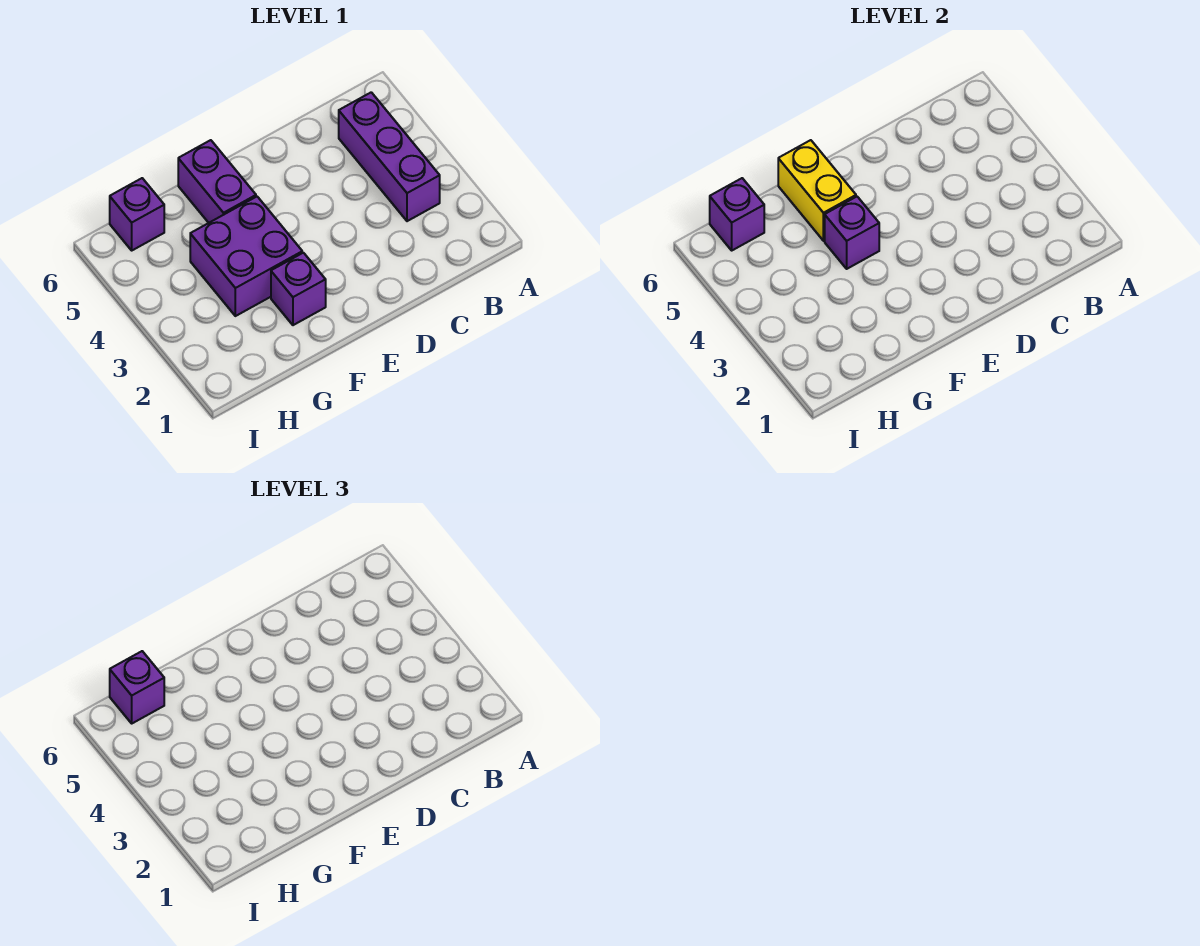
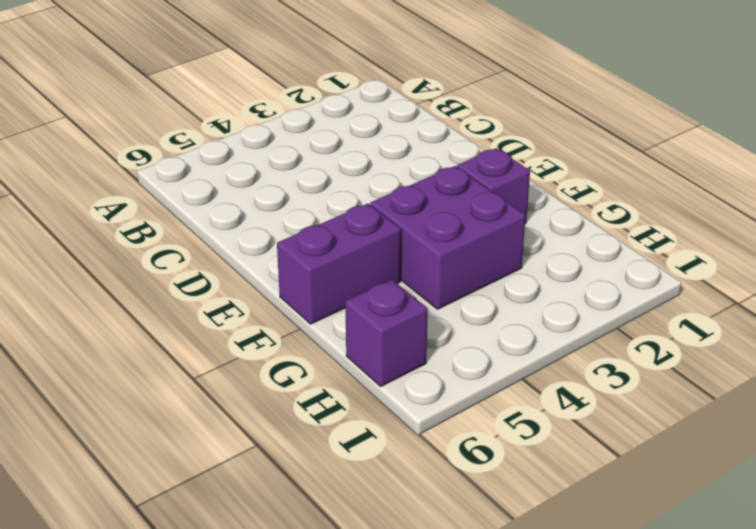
none -> purple 1x3 brick [339,92,440,221]
none -> purple 1x1 brick [825,197,879,269]

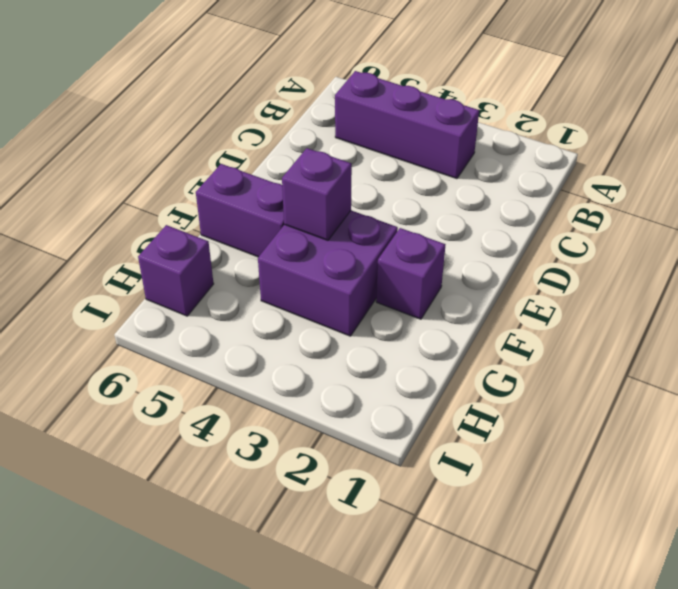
none -> yellow 1x2 brick [778,140,856,241]
none -> purple 1x1 brick [710,178,764,250]

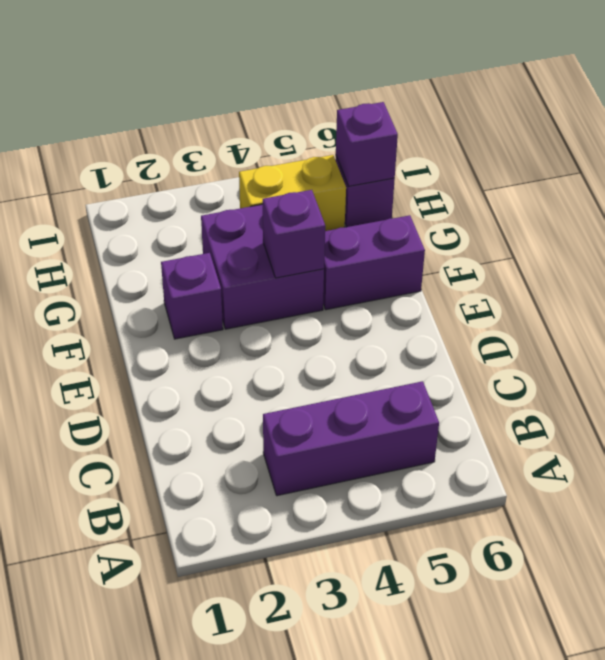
yellow 1x2 brick [239,155,346,231] -> yellow 1x2 brick moved to [778,140,856,241]
none -> purple 1x1 brick [110,651,164,723]

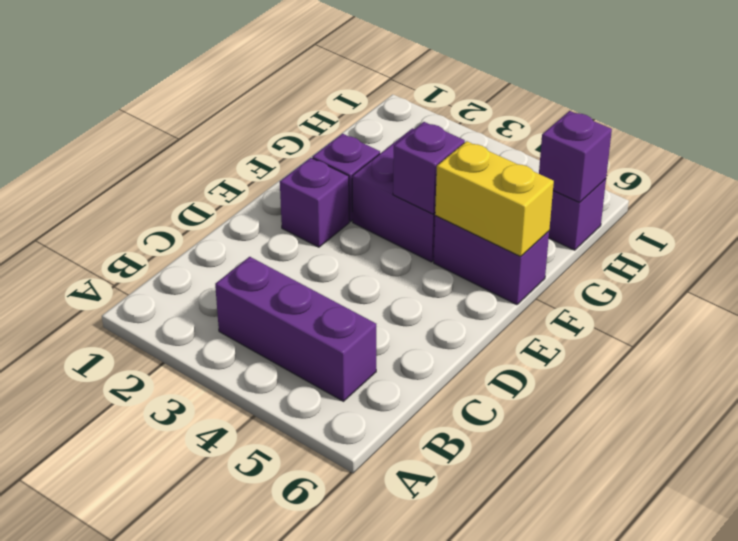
purple 1x1 brick [280,158,349,247] -> purple 1x1 brick moved to [110,651,164,723]

